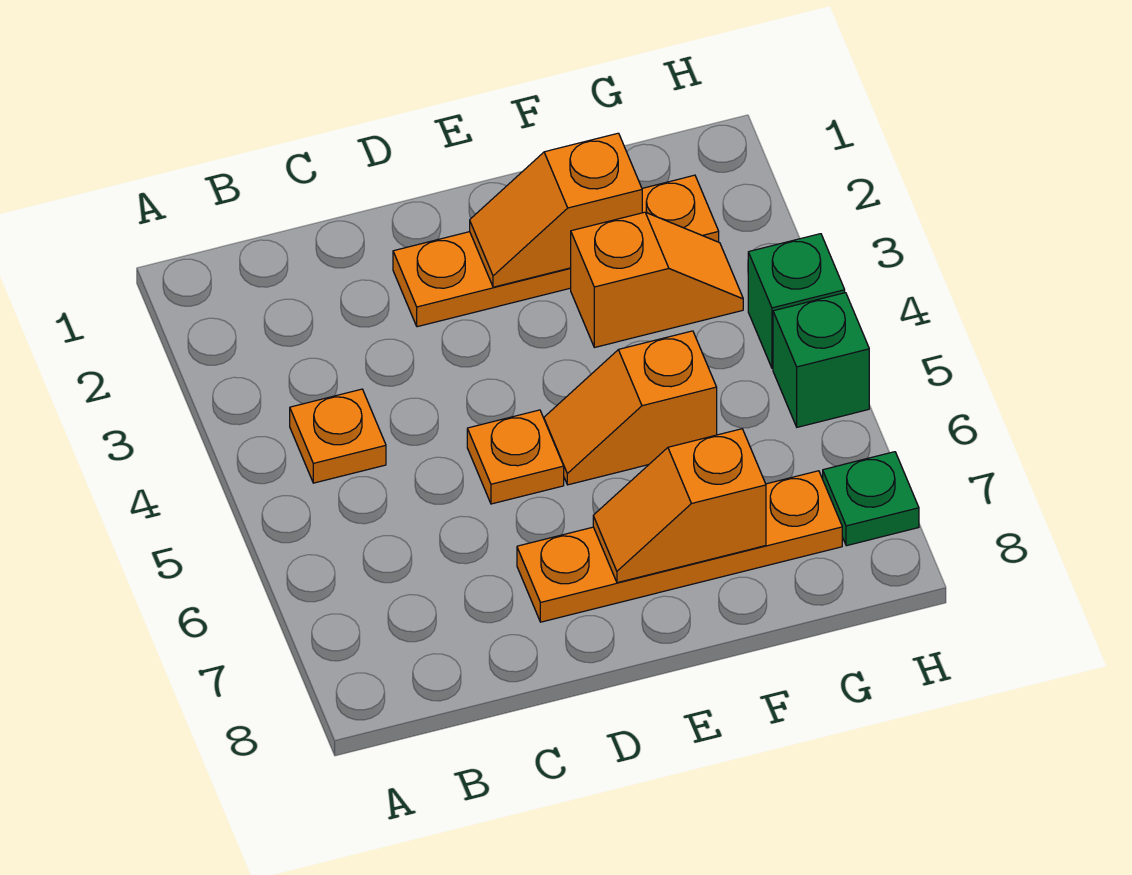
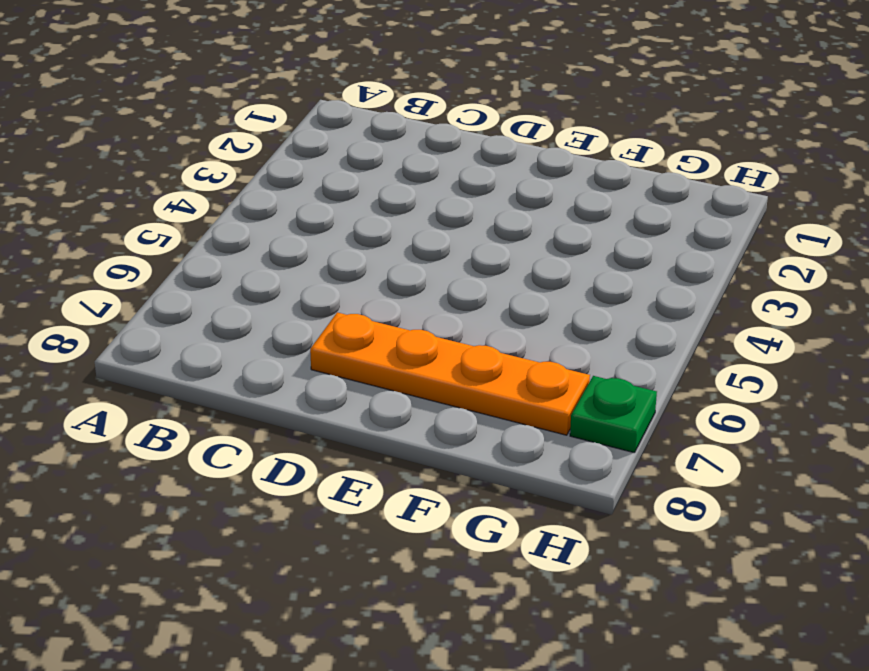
none -> orange 1x1 plate [290,389,386,483]
none -> orange 1x4 plate [393,175,719,327]

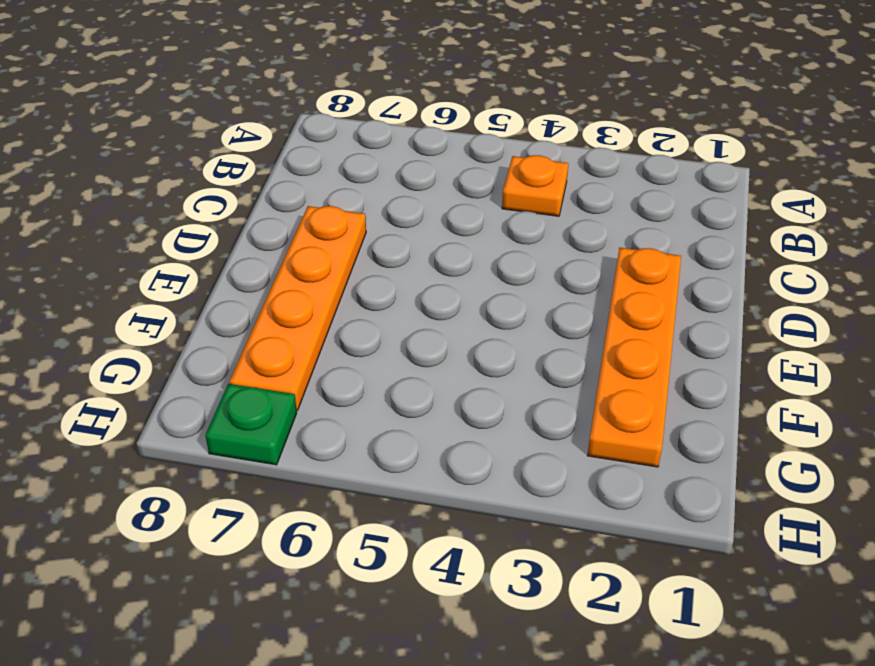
none -> orange 1x1 plate [467,410,564,504]
none -> orange 1x2 slope [544,331,717,485]

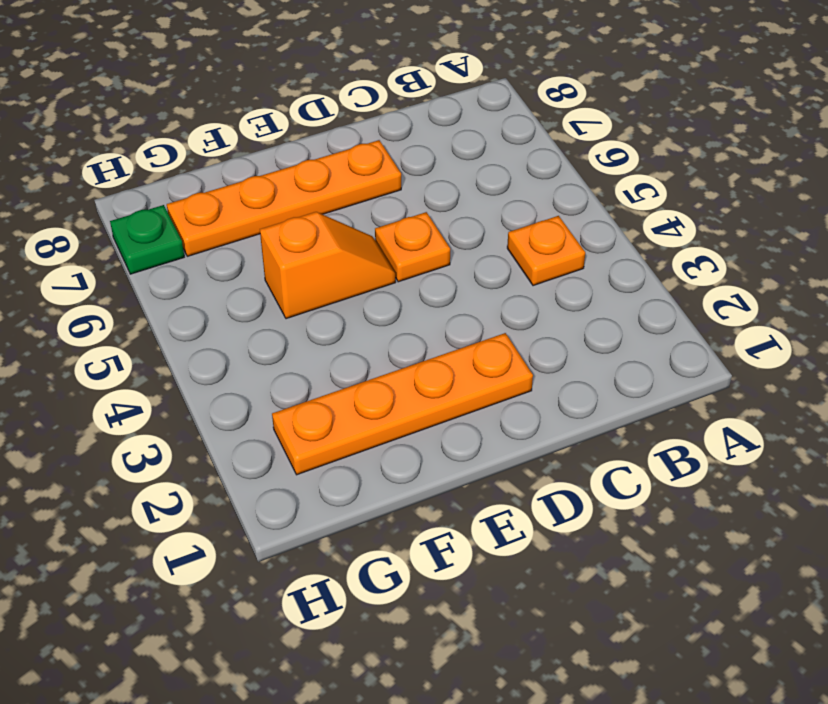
none -> orange 1x2 slope [571,212,743,348]
none -> green 1x1 brick [748,234,845,368]

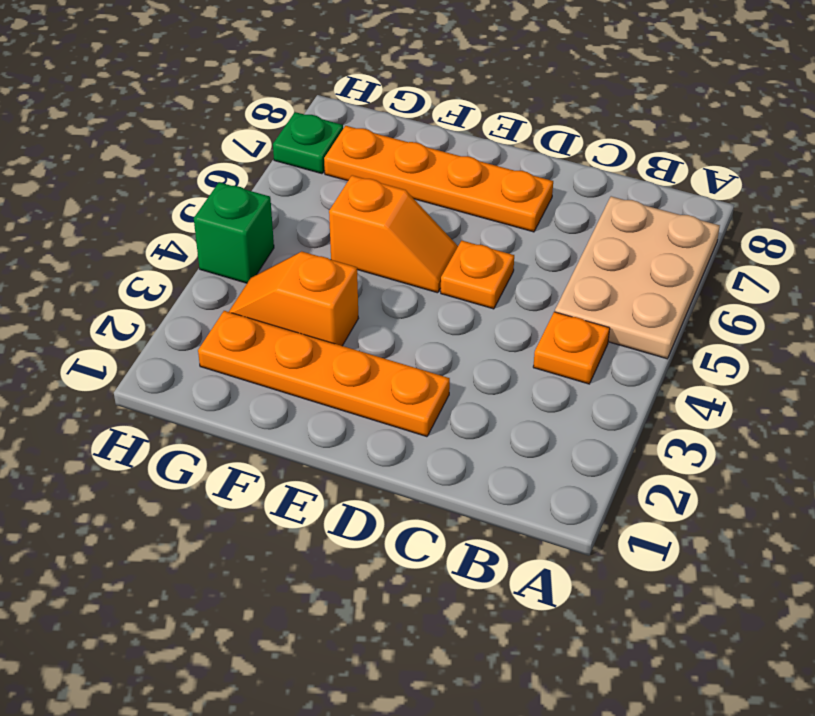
tan 2x3 plate [555,196,720,359] -> none
none -> green 1x1 brick [773,293,869,427]
none -> orange 1x2 slope [470,133,642,287]

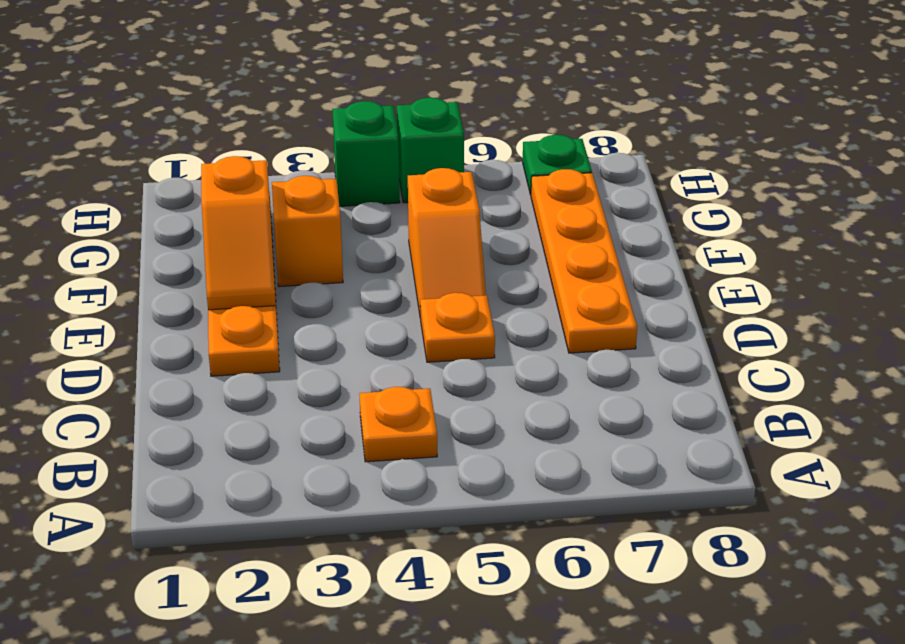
none -> orange 1x2 slope [593,429,766,583]

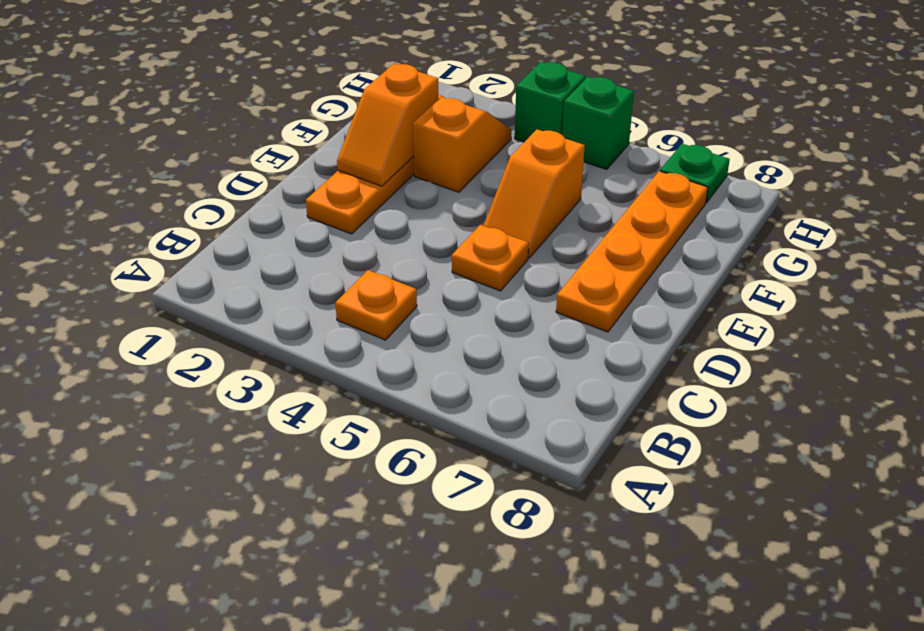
none -> orange 1x2 slope [593,429,766,583]

